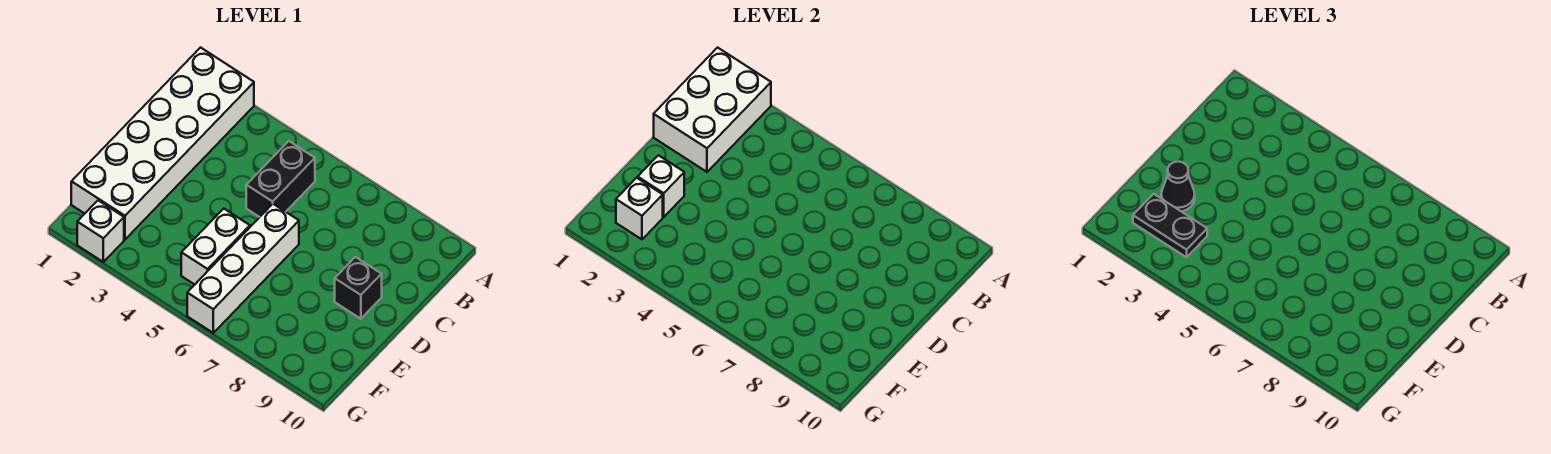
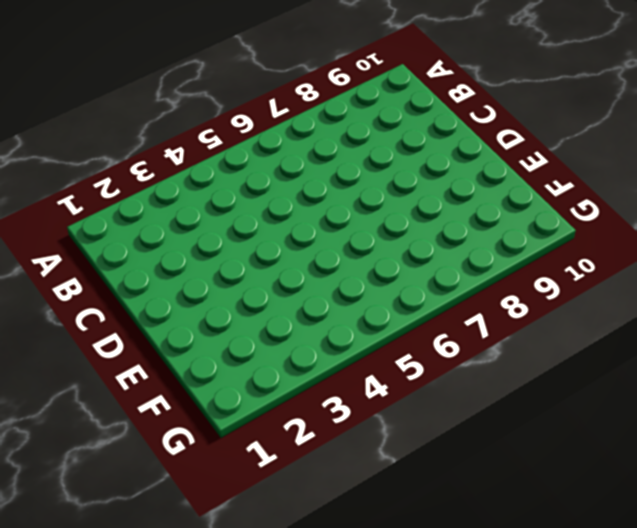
none -> white 2x6 brick [71,48,254,239]
none -> black 1x2 brick [246,141,315,217]

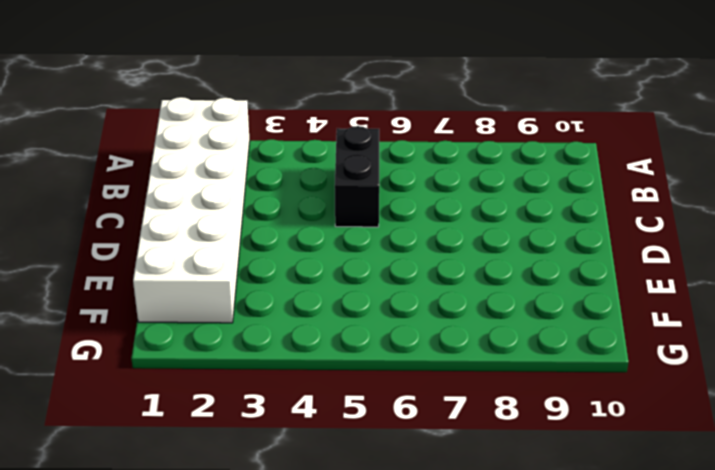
none -> white 1x4 brick [187,204,299,333]
none -> black 1x1 brick [335,257,382,319]

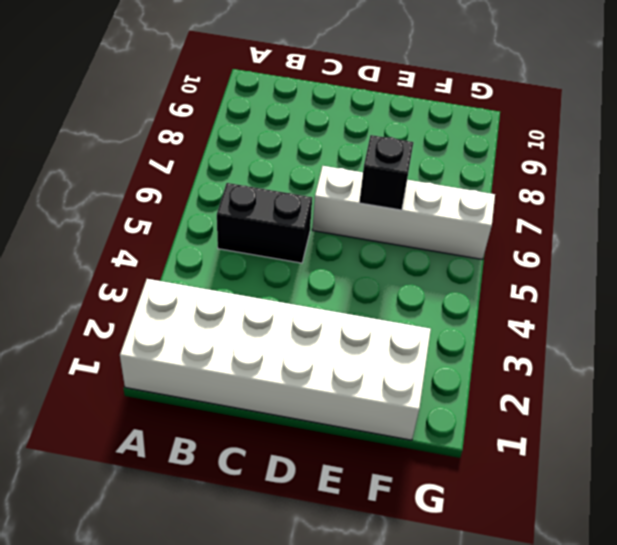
black 1x1 brick [359,135,413,210] -> black 1x1 brick moved to [335,257,382,319]
none -> white 1x2 brick [181,209,250,285]
none -> white 1x1 brick [77,200,124,262]

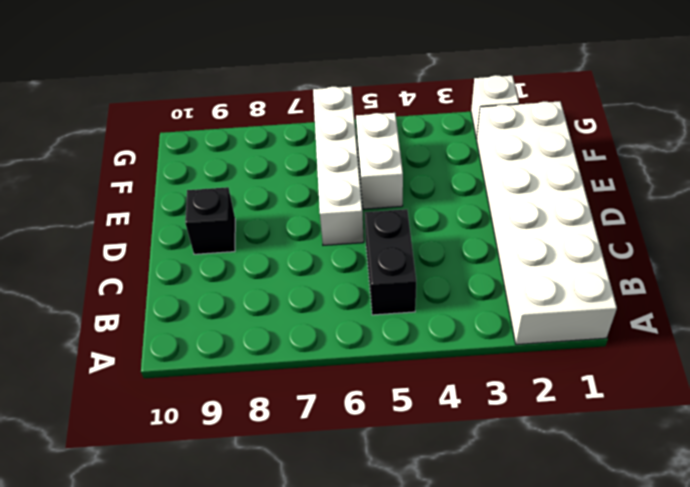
none -> white 2x3 brick [654,48,771,172]
none -> white 1x1 brick [638,155,684,217]

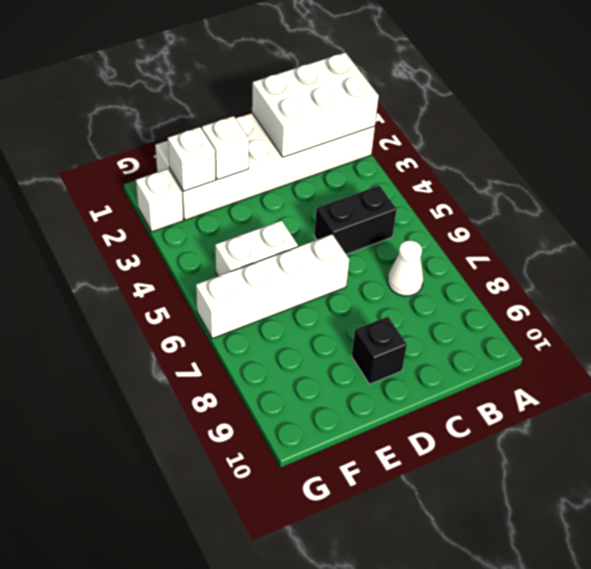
white 1x1 cone [388,240,423,296] -> none
none -> black 1x1 cone [1161,162,1195,211]
none -> black 1x2 plate [1133,194,1207,257]

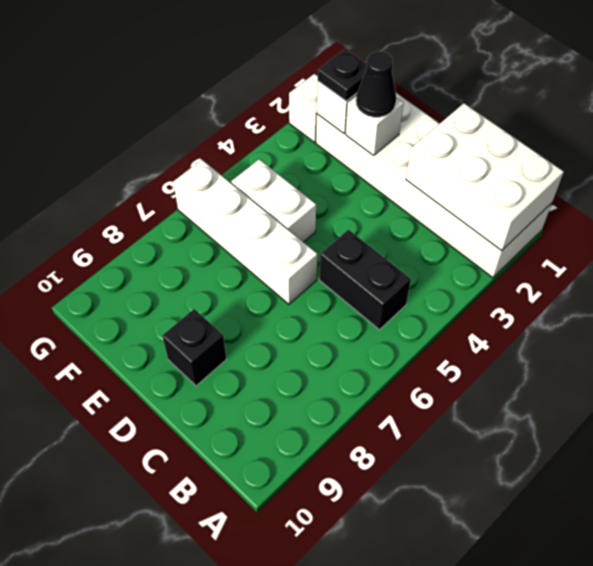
black 1x1 plate [318,49,367,101] -> black 1x2 plate [1133,194,1207,257]

